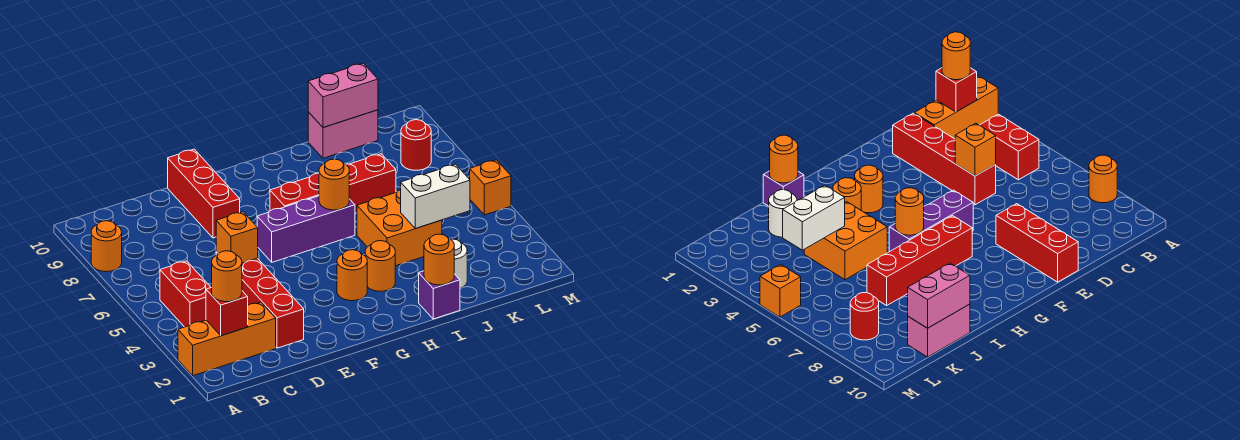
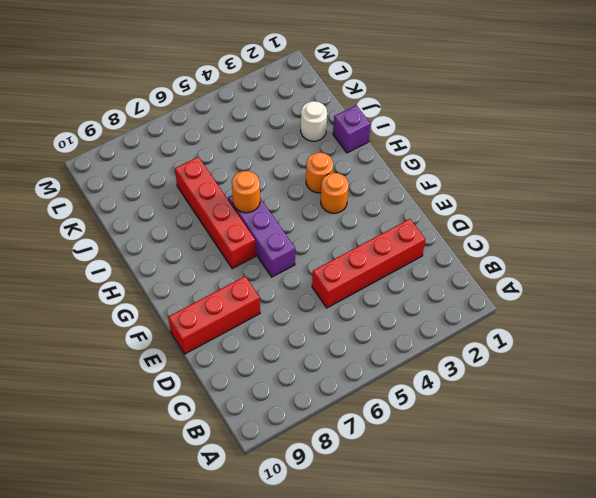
none -> orange 1x3 brick [178,302,276,376]
none -> orange 1x1 round brick [91,221,122,272]
none -> red 1x2 brick [160,261,211,327]

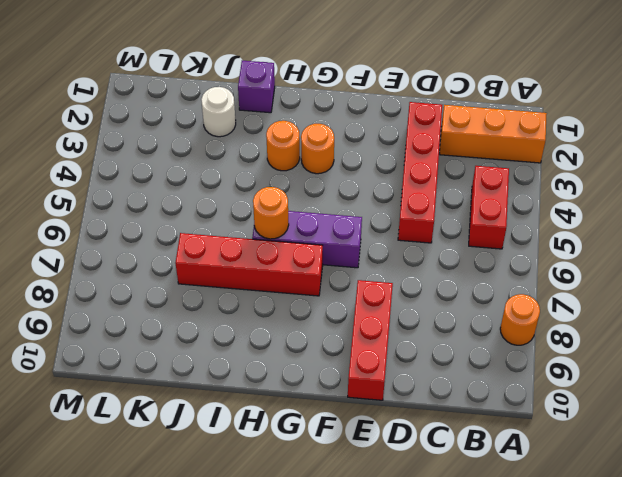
none -> orange 2x2 brick [357,190,442,266]
none -> pink 1x2 brick [308,110,378,158]
none -> red 1x1 round brick [401,120,431,170]

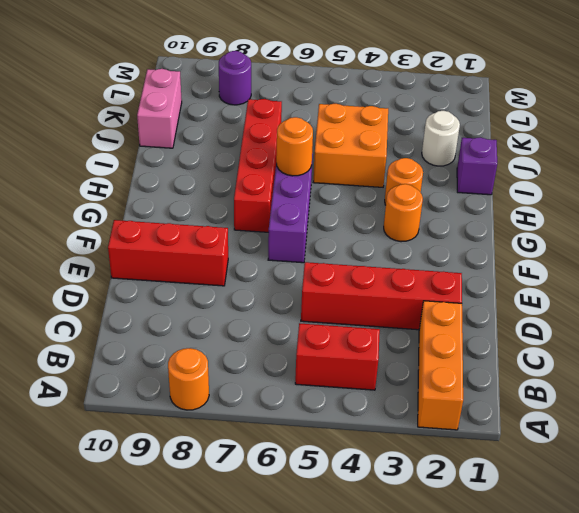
purple 1x1 round brick [219,51,251,105] -> red 1x1 round brick [401,120,431,170]
none -> orange 1x1 brick [470,160,511,215]
none -> red 1x1 brick [206,287,248,336]
none -> orange 1x1 brick [216,212,258,263]

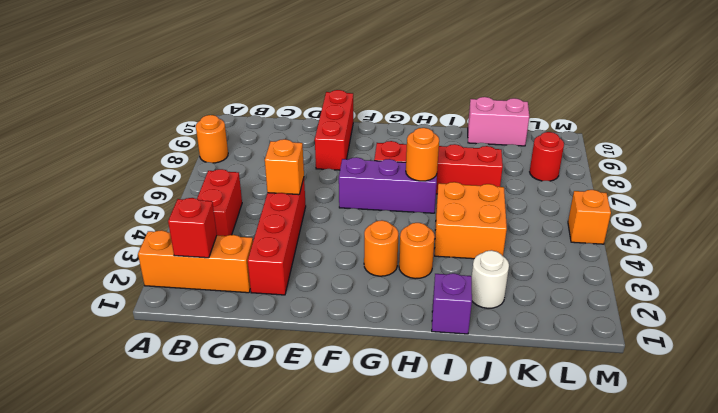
none -> orange 1x1 round brick [424,234,454,285]
none -> white 1x2 brick [401,164,470,229]
none -> pink 1x2 brick [308,63,378,128]

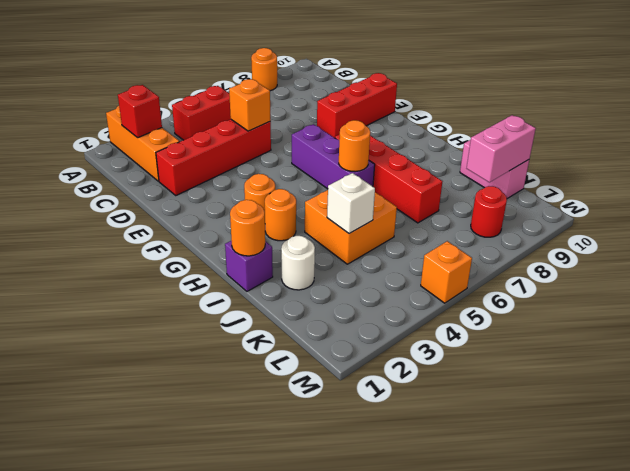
white 1x1 brick [327,173,375,234] -> white 1x2 brick [401,164,470,229]
pink 1x2 brick [467,115,536,182] -> pink 1x2 brick turned to [308,63,378,128]
none -> orange 1x1 round brick [212,251,242,302]

